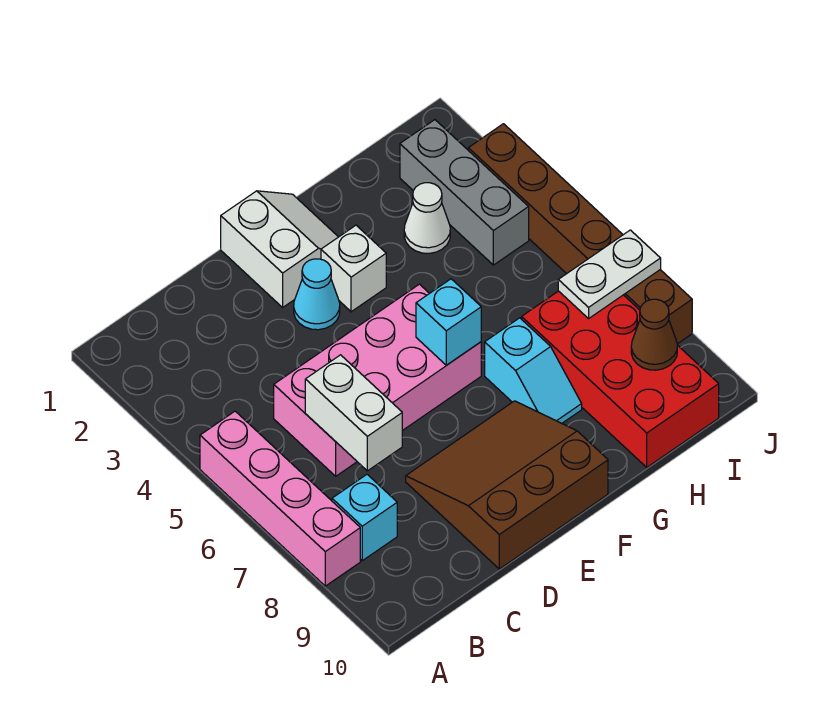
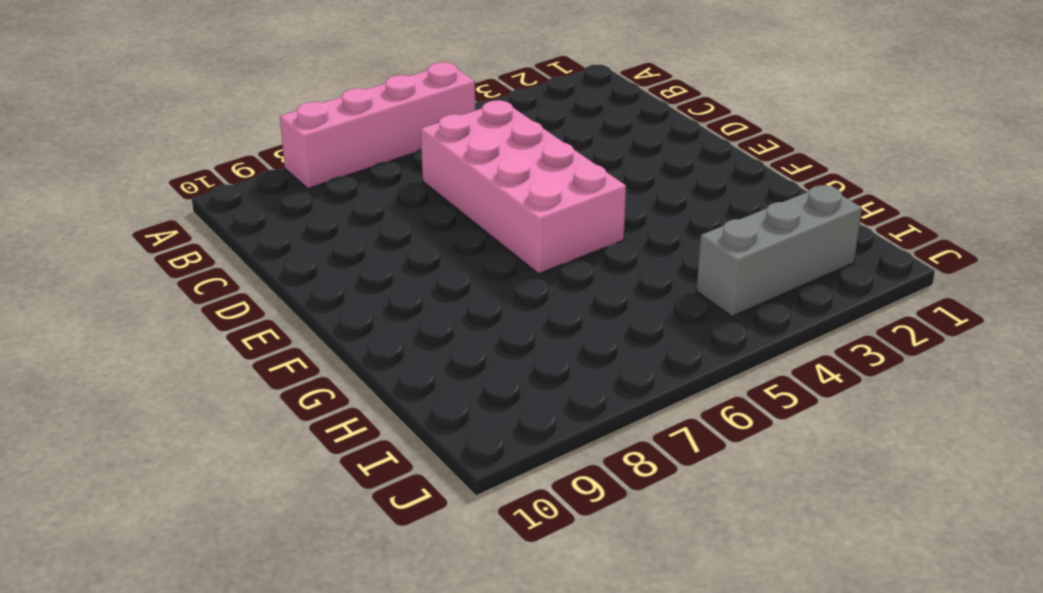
none -> cyan 1x1 brick [332,474,397,561]
none -> brown 3x3 slope [406,401,608,569]
none -> white 2x2 slope [221,191,338,307]

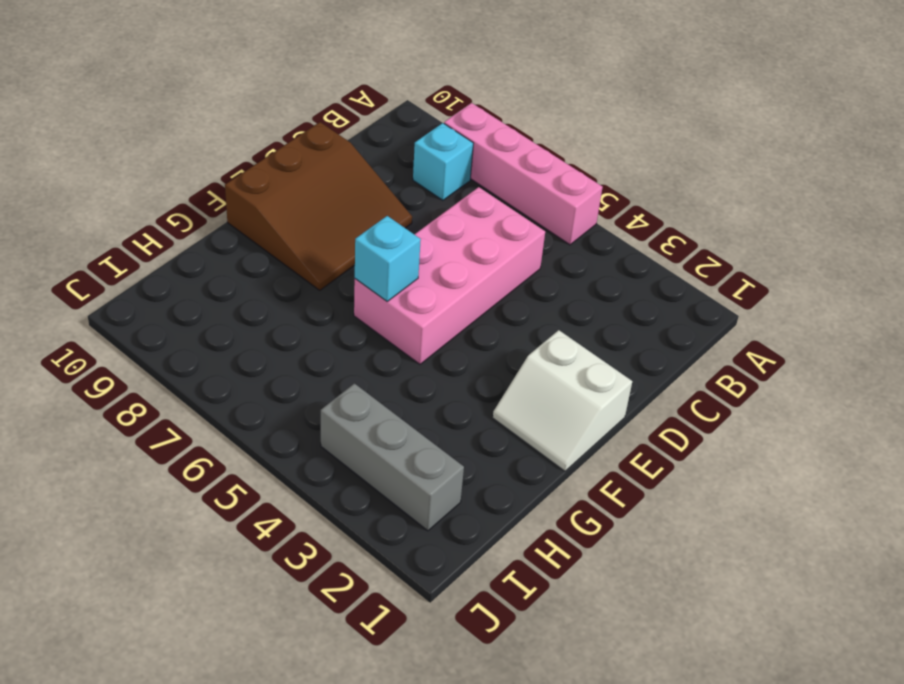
none -> cyan 1x1 cone [294,259,340,330]
none -> white 1x1 brick [321,225,386,312]
none -> cyan 1x2 slope [485,318,582,423]

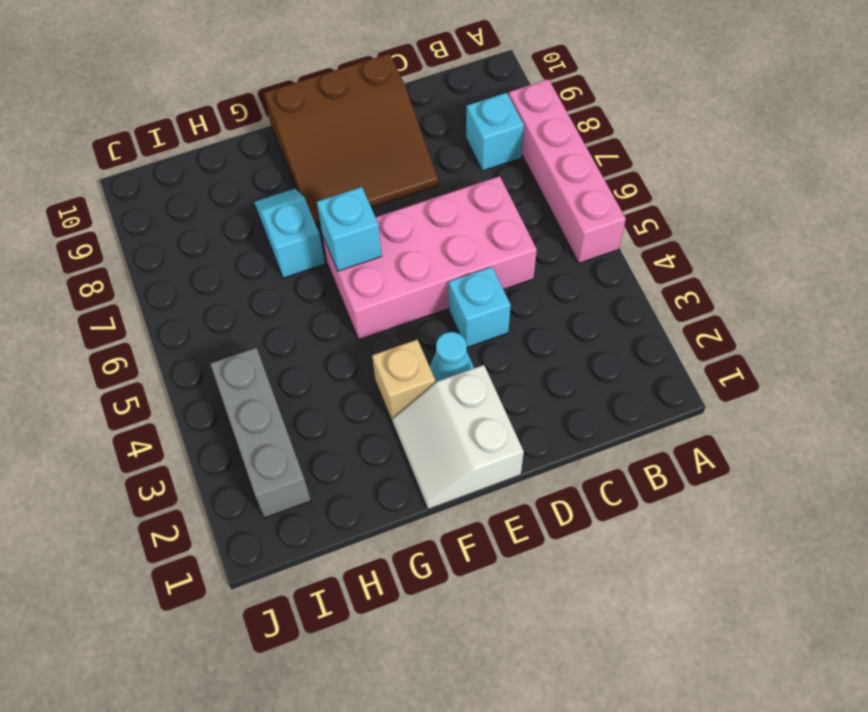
cyan 1x1 brick [449,267,511,347] -> none
tan 1x1 brick [372,340,435,420] -> white 1x1 brick [321,225,386,312]
none -> white 1x1 cone [404,183,450,253]
none -> red 2x4 brick [522,291,719,467]
none -> brown 1x6 brick [468,124,692,344]

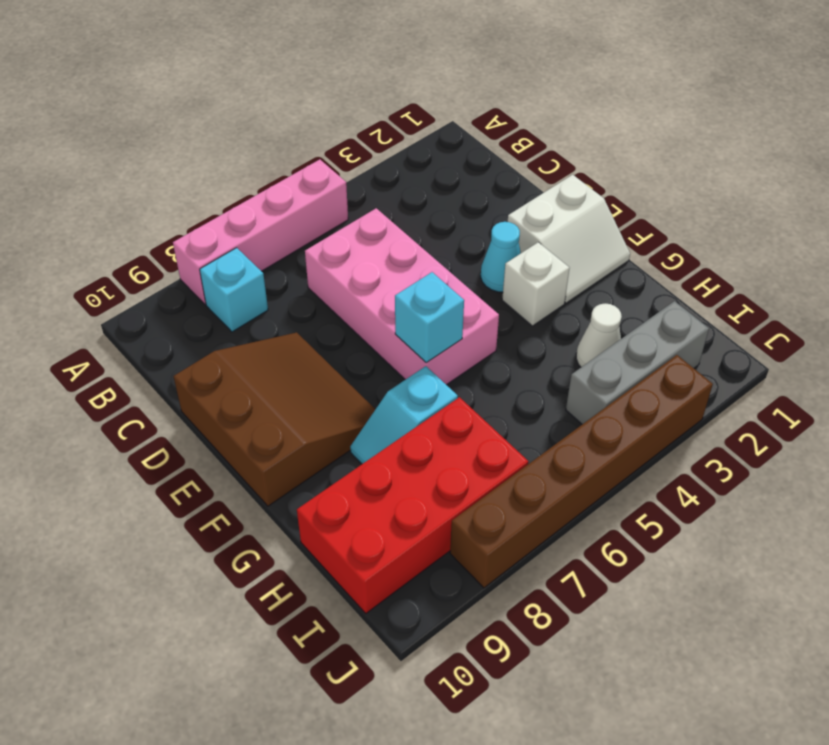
none -> white 1x2 brick [305,355,402,471]
none -> white 1x2 plate [558,230,661,319]
none -> brown 1x1 cone [631,299,677,370]

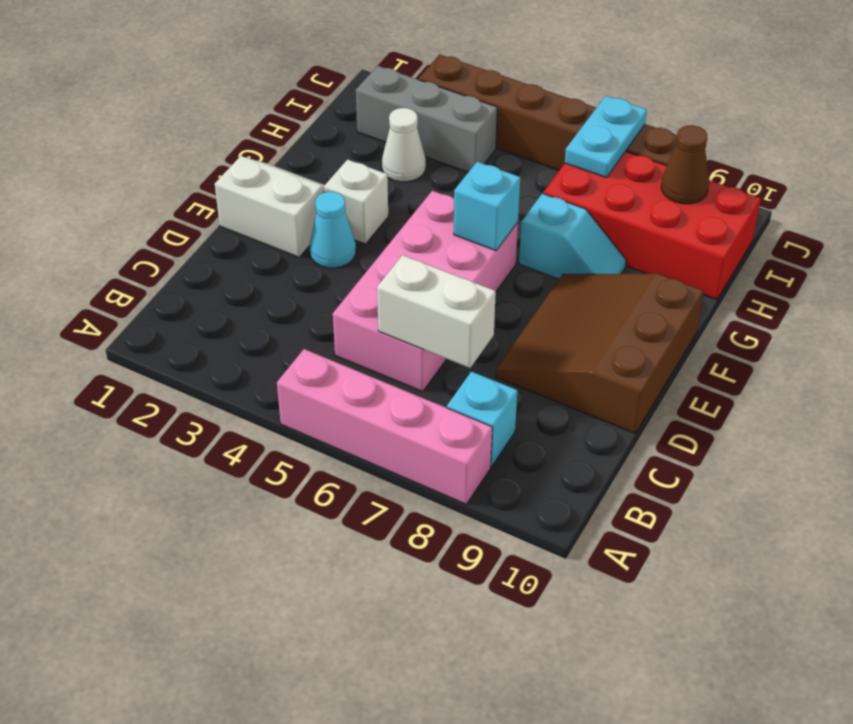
cyan 1x2 plate [565,96,647,178] -> white 1x2 plate [558,230,661,319]

